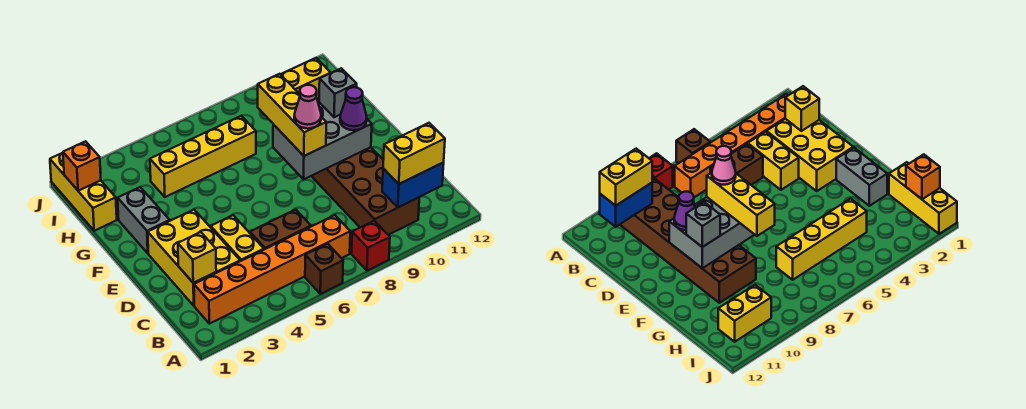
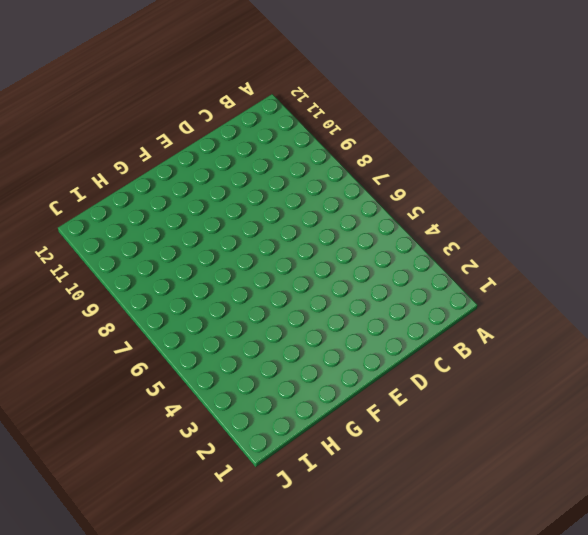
none -> brown 1x1 brick [305,244,343,294]
none -> red 1x1 brick [352,221,390,271]
none -> orange 1x6 brick [194,215,350,324]

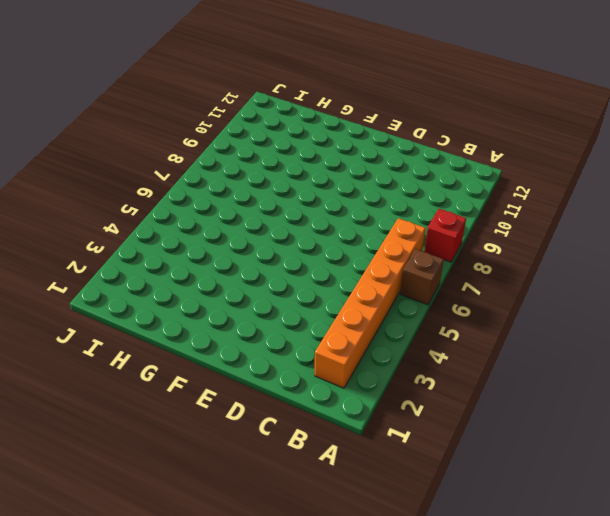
none -> brown 2x6 brick [312,147,419,235]
none -> yellow 2x3 brick [148,210,240,306]
none -> yellow 1x2 brick [211,215,264,261]

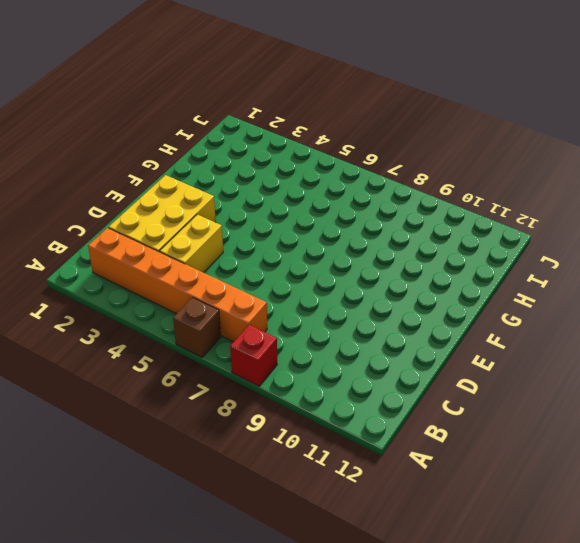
none -> brown 2x6 brick [312,147,419,235]
none -> brown 1x2 brick [250,209,311,250]
none -> grey 1x2 brick [118,187,170,253]

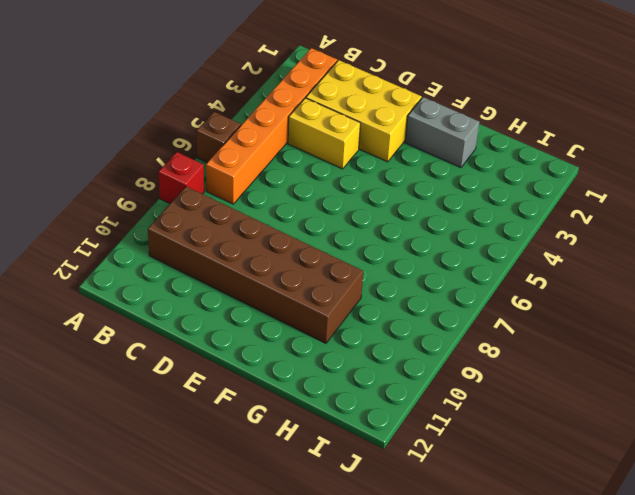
none -> brown 1x2 brick [250,209,311,250]
none -> yellow 1x3 brick [50,153,117,231]
none -> yellow 1x4 brick [150,116,256,197]

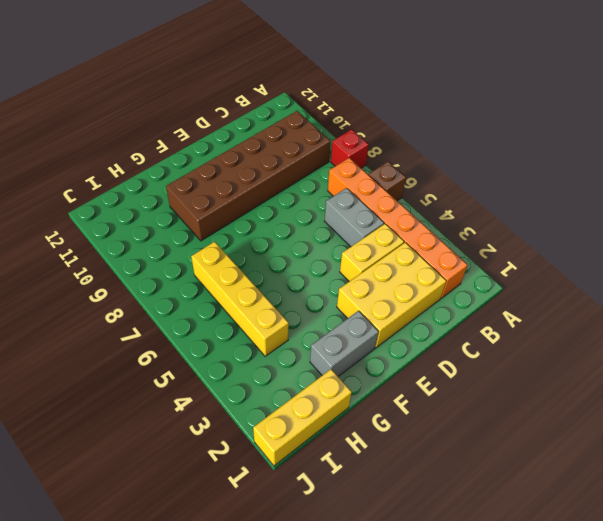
grey 1x2 brick [325,188,384,247] -> brown 1x2 brick [250,209,311,250]
none -> yellow 1x2 brick [281,58,331,101]
none -> blue 1x2 brick [382,162,444,207]
none -> yellow 1x1 brick [178,232,216,283]

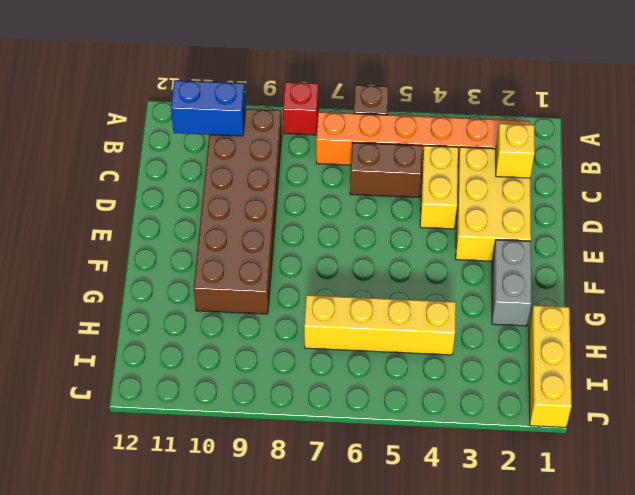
none -> yellow 1x2 brick [281,58,331,101]
none -> grey 2x3 brick [273,102,372,179]
none -> orange 1x1 brick [63,141,101,191]

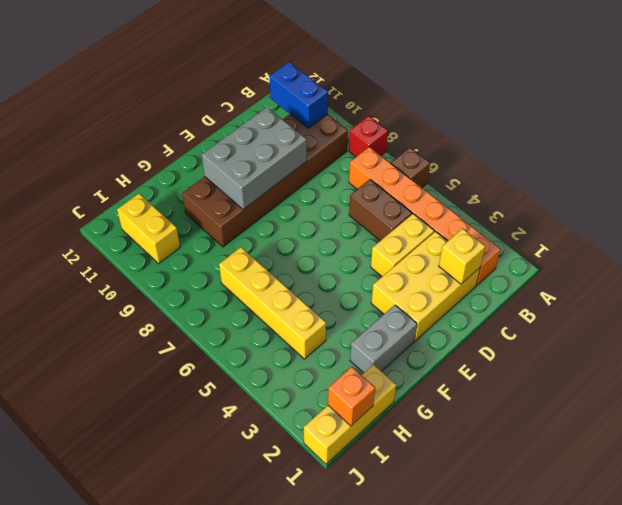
grey 2x3 brick [202,107,307,209] -> grey 2x3 brick turned to [273,102,372,179]
none -> yellow 1x2 brick [383,123,445,184]
none -> yellow 1x3 brick [258,74,326,156]
none -> purple 1x1 cone [340,87,367,130]

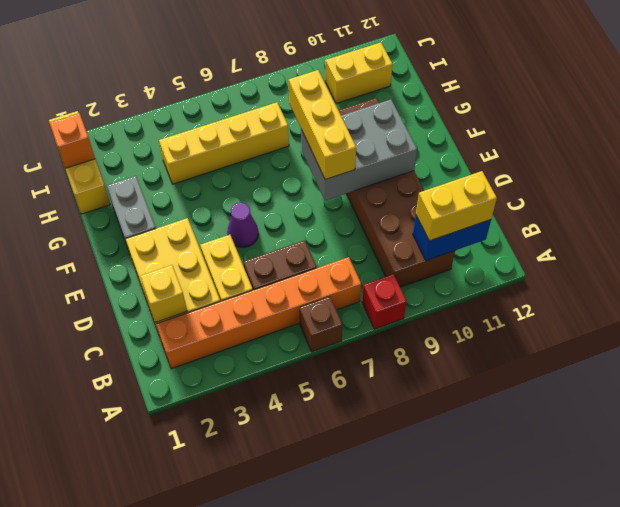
purple 1x1 cone [227,203,258,247] -> purple 1x1 cone moved to [340,87,367,130]
none -> grey 1x1 brick [319,68,357,117]
none -> pink 1x1 cone [294,85,321,129]

